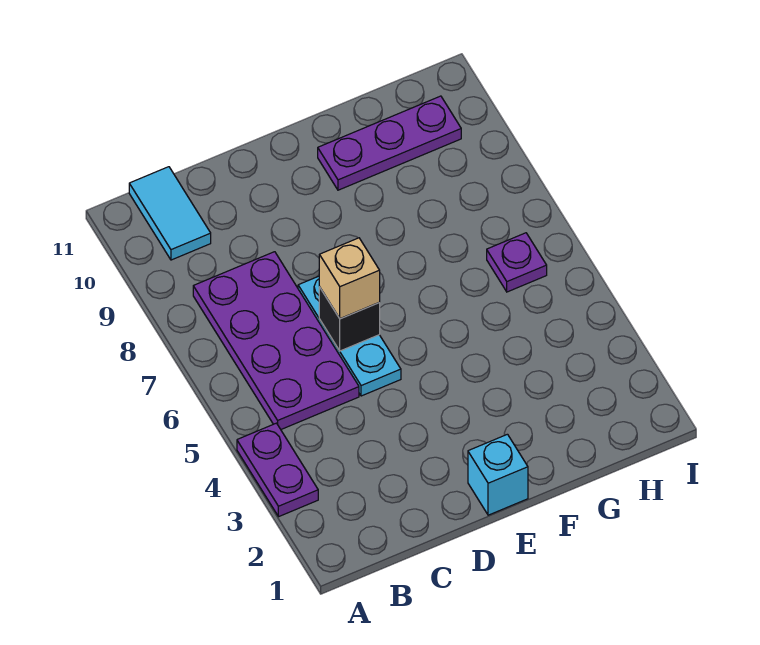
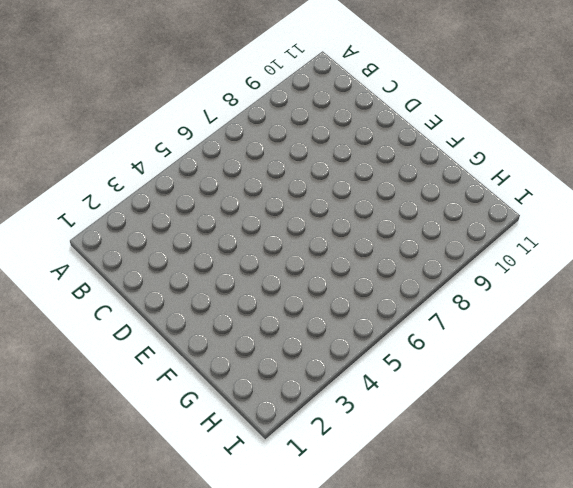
none -> purple 1x2 plate [237,423,318,517]
none -> purple 2x4 plate [193,252,359,429]

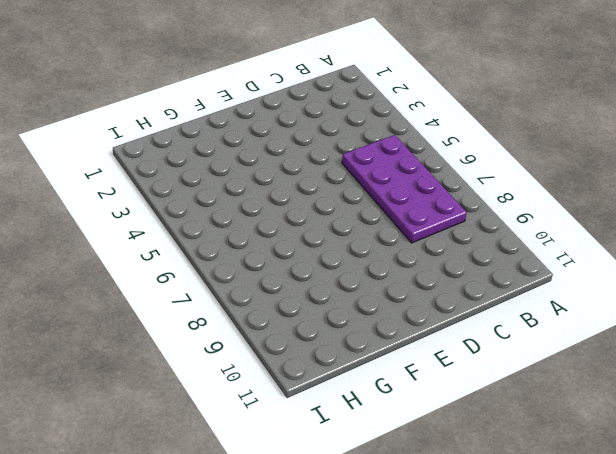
none -> purple 1x2 plate [237,423,318,517]
none -> cyan 1x2 tile [129,167,211,260]

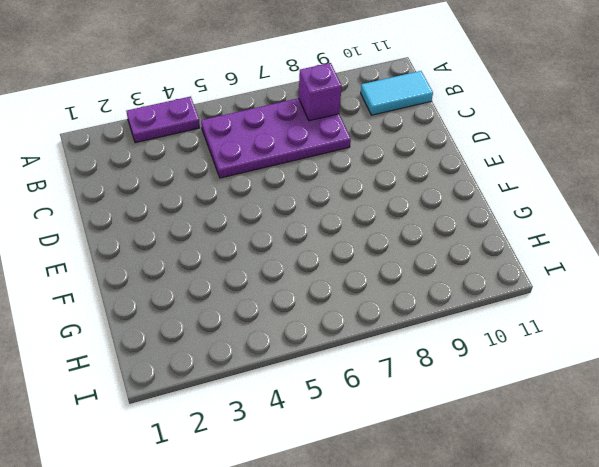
purple 1x1 brick [299,63,342,121] -> none
none -> cyan 1x3 plate [298,276,401,396]
none -> cyan 1x1 brick [468,434,528,515]

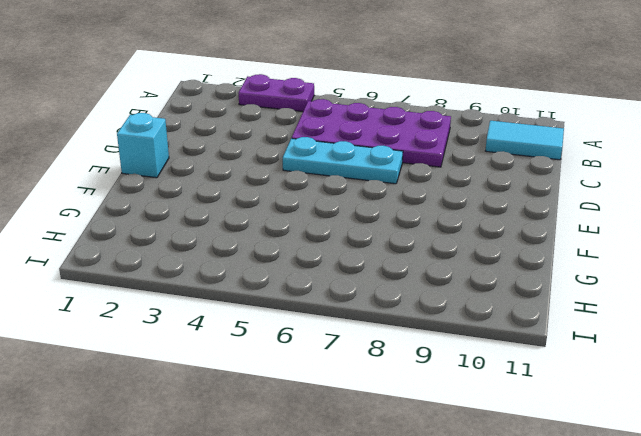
none -> purple 1x3 plate [318,96,461,190]
none -> purple 1x1 plate [487,233,547,292]

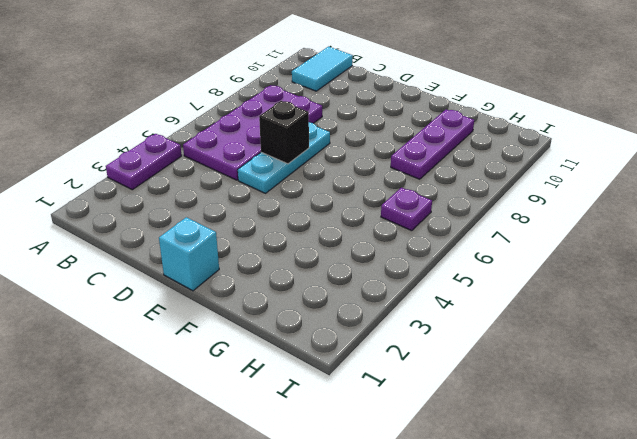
purple 1x3 plate [391,110,474,179] -> purple 1x3 plate turned to [318,96,461,190]
none -> tan 1x1 brick [319,238,380,319]

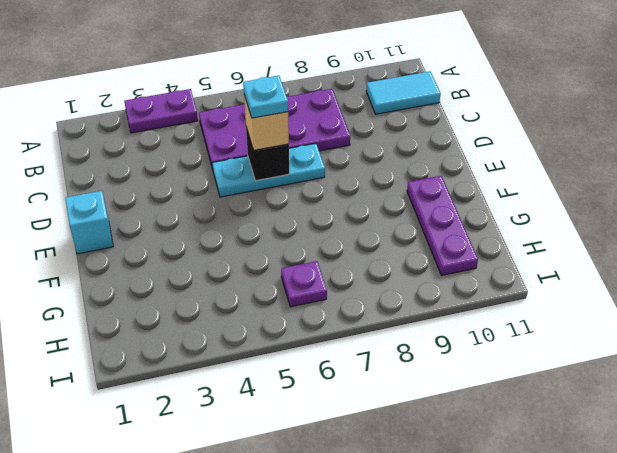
cyan 1x1 plate [243,76,288,118] -> none

